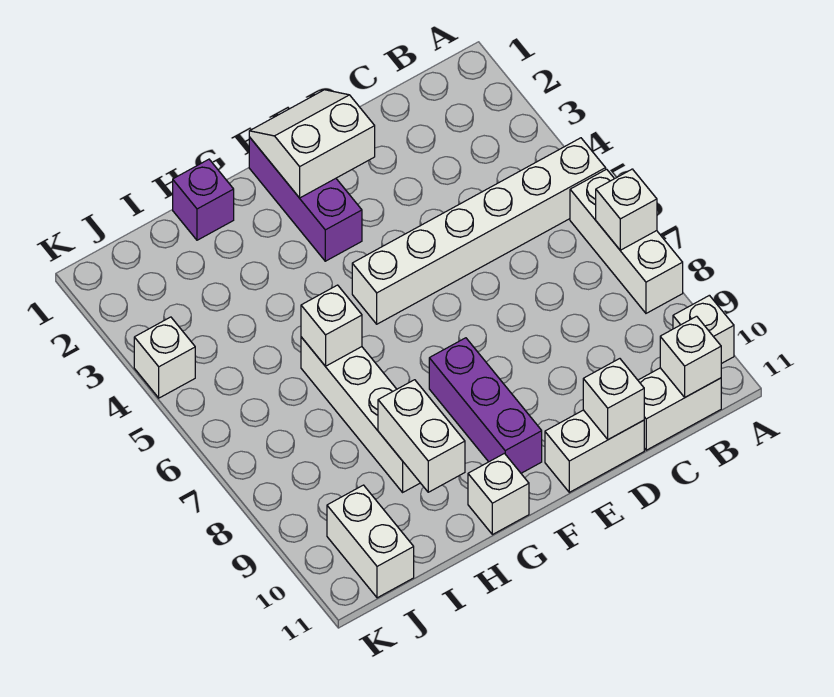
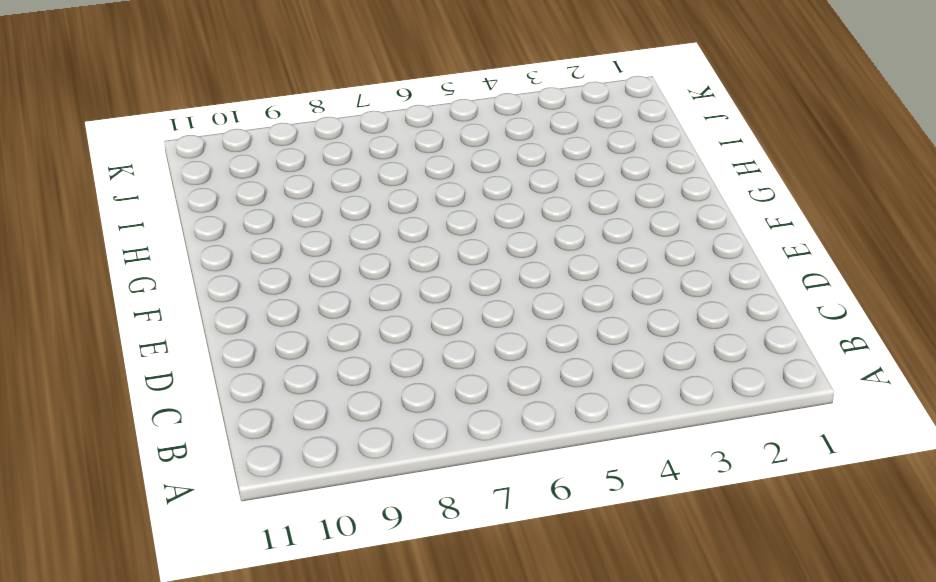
none -> white 1x6 brick [352,138,606,324]
none -> white 1x3 brick [570,169,683,313]
none -> white 1x1 brick [673,295,734,364]

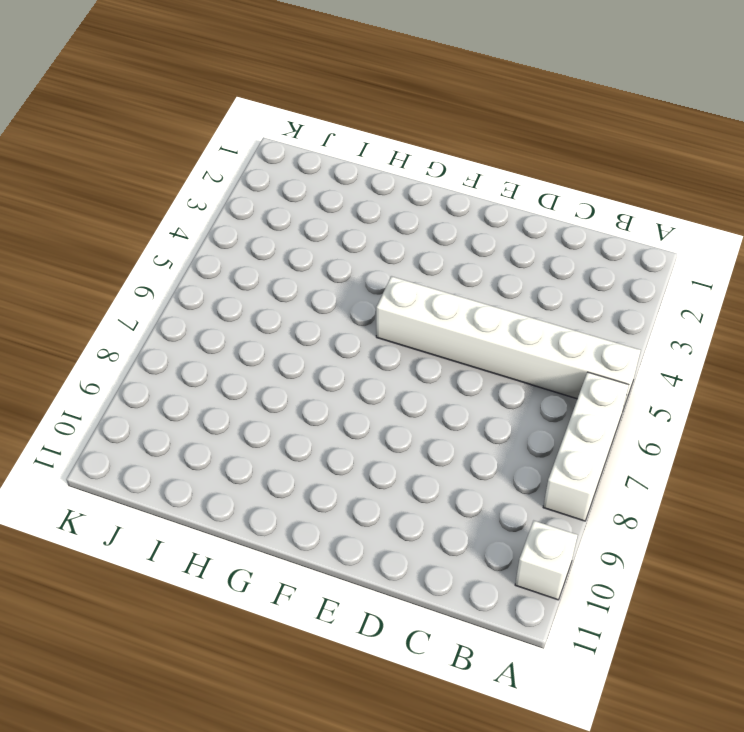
none -> white 1x2 brick [638,368,721,450]
none -> white 1x2 brick [545,410,644,492]
none -> purple 1x3 brick [249,137,362,261]

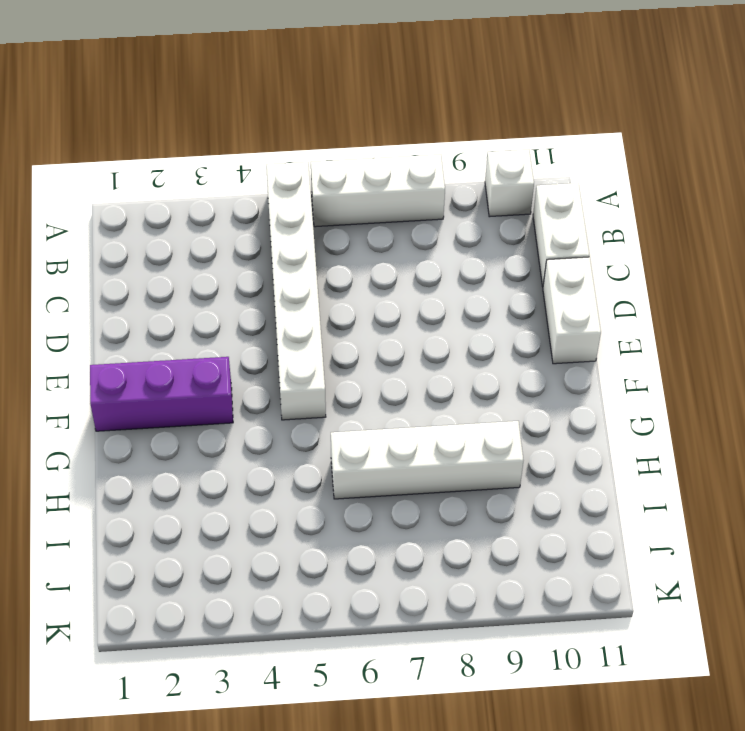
none -> purple 1x3 brick [429,338,542,473]
none -> white 1x1 brick [468,453,529,535]
none -> purple 1x1 brick [173,159,234,240]

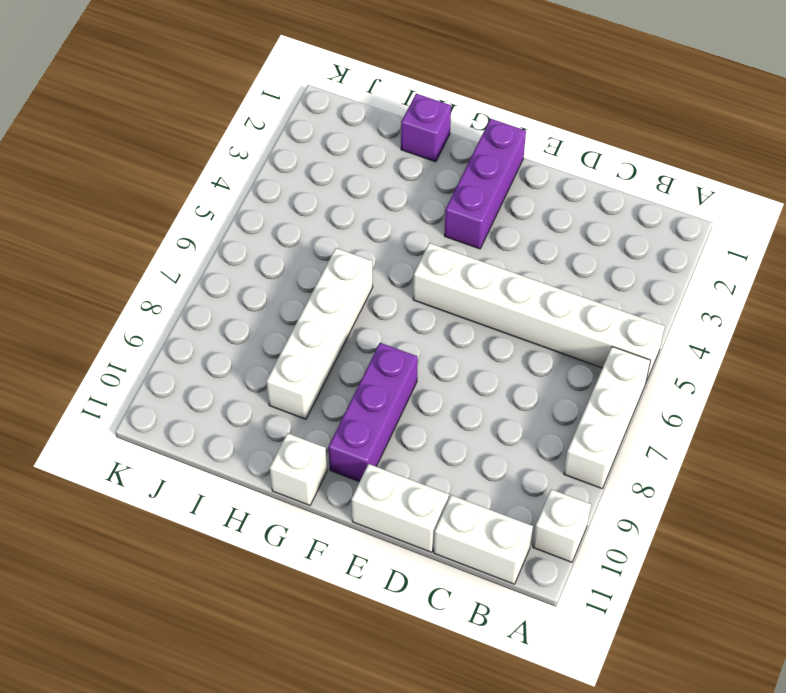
none -> white 1x2 brick [327,485,414,598]
none -> white 1x1 brick [134,317,195,398]
none -> white 1x1 brick [596,169,657,250]

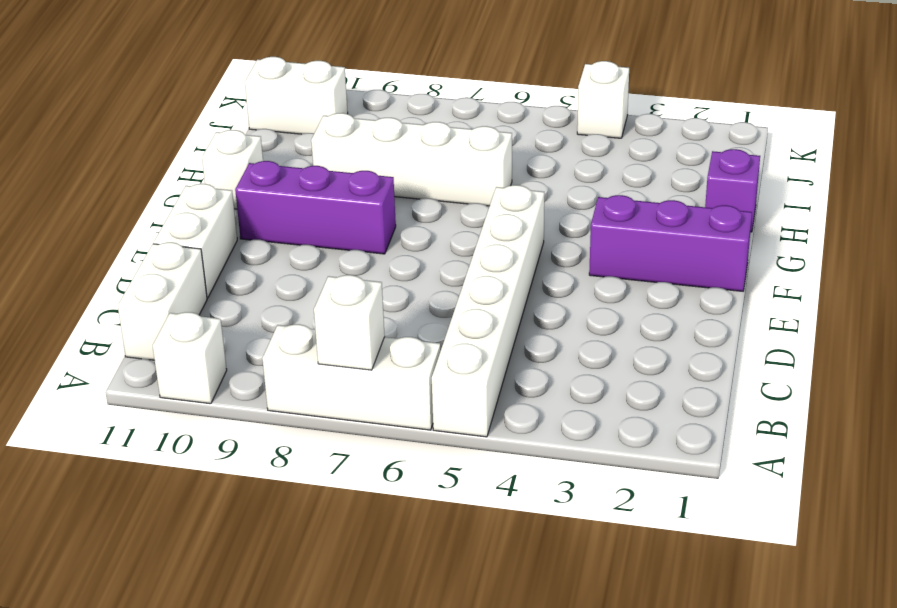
none -> white 1x1 brick [660,316,721,397]
none -> white 1x1 brick [583,359,644,440]
none -> white 2x2 slope [249,90,375,198]

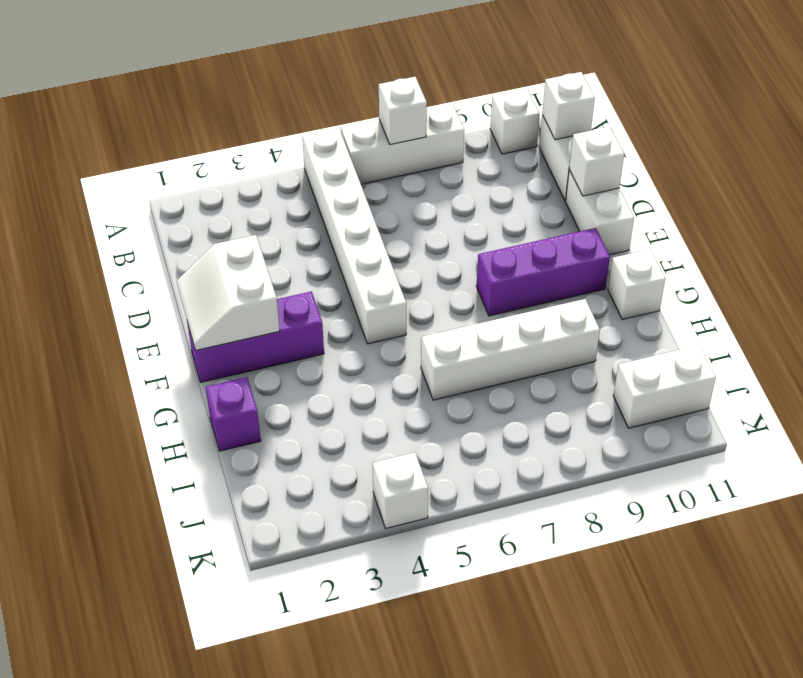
none -> white 1x1 brick [301,285,362,366]
none -> white 1x2 brick [378,380,465,492]

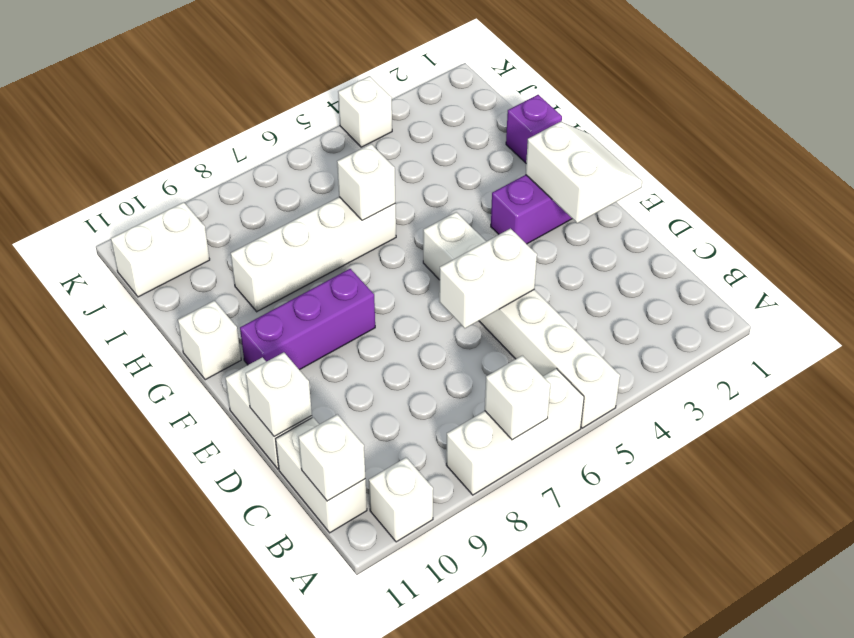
white 1x2 brick [439,228,537,328] -> white 1x2 brick moved to [378,380,465,492]

